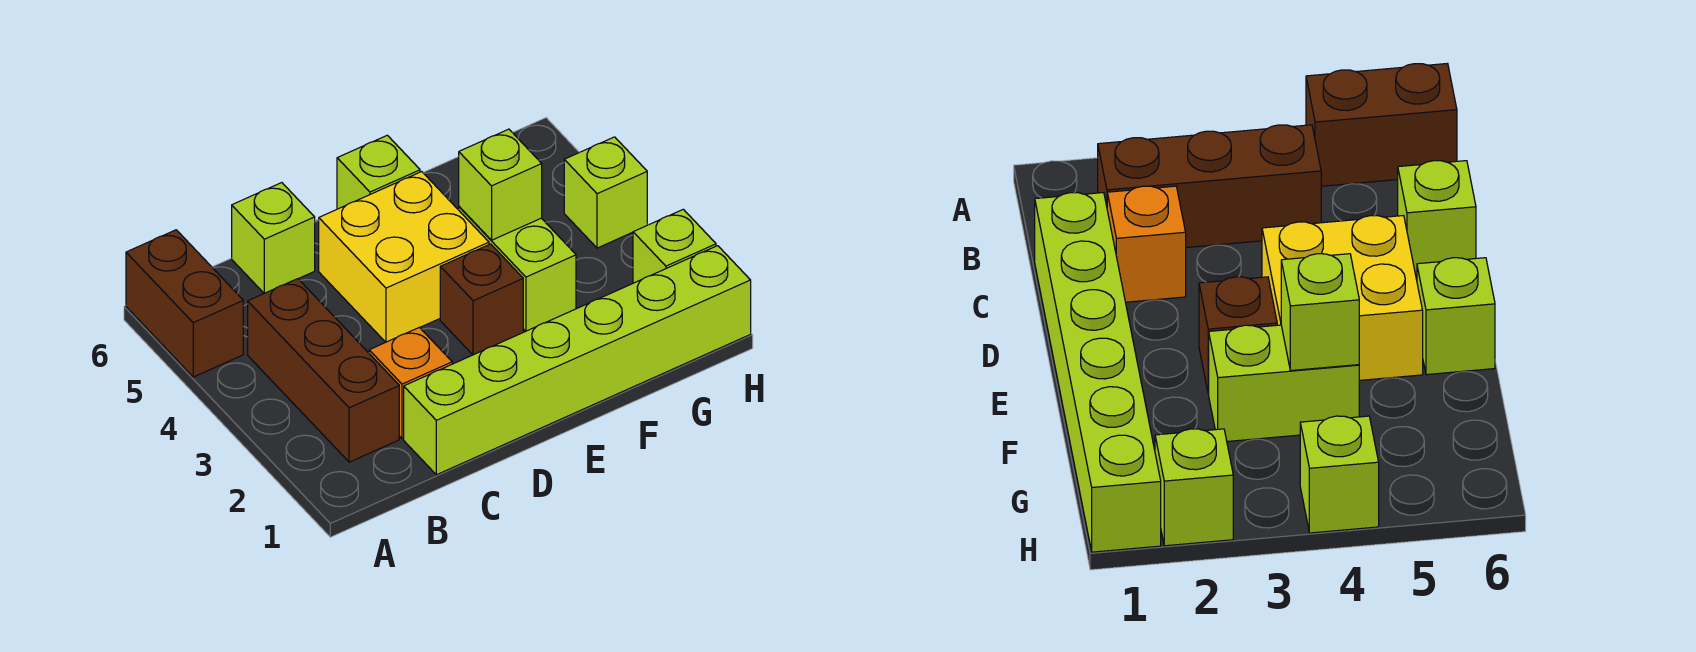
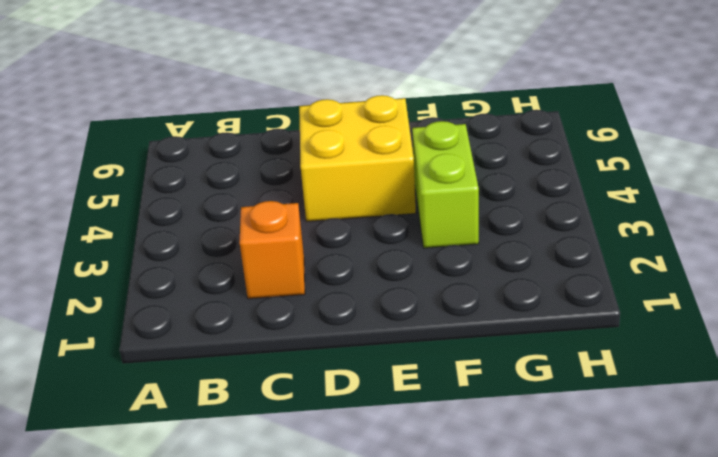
none -> brown 1x2 brick [126,230,243,377]
none -> brown 1x3 brick [248,279,399,462]
none -> lime 1x6 brick [404,246,751,475]

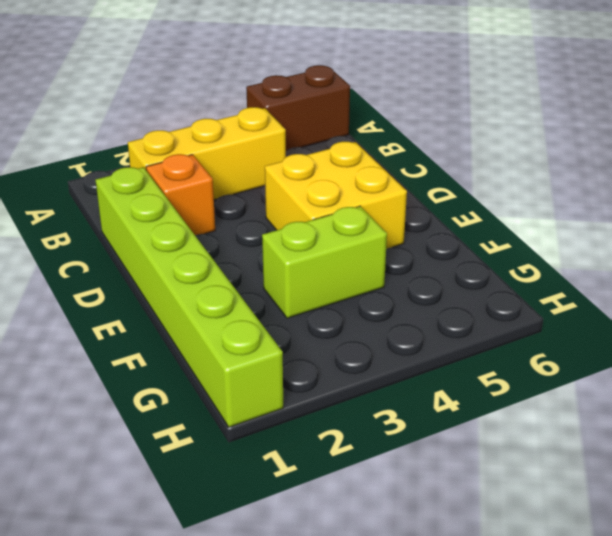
yellow 1x3 brick [128,107,286,200] -> brown 1x3 brick [248,279,399,462]
none -> lime 1x1 brick [232,183,315,293]
none -> brown 1x1 brick [440,244,523,355]
none -> lime 1x1 brick [337,135,420,209]

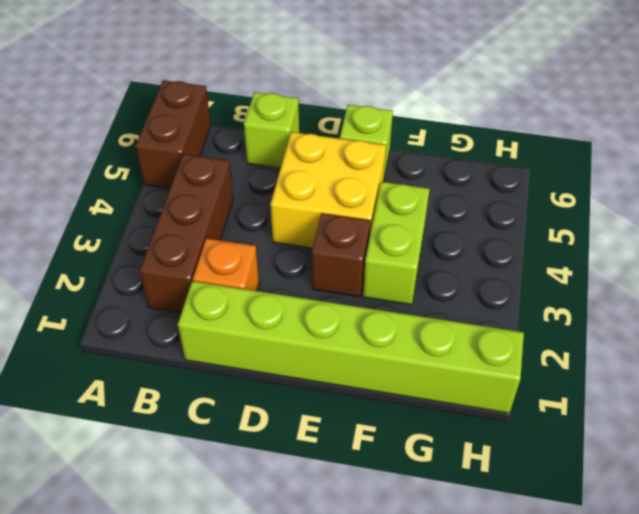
none -> lime 1x1 brick [633,209,716,283]
none -> lime 1x1 brick [564,137,647,248]
none -> lime 1x1 brick [459,129,542,240]

